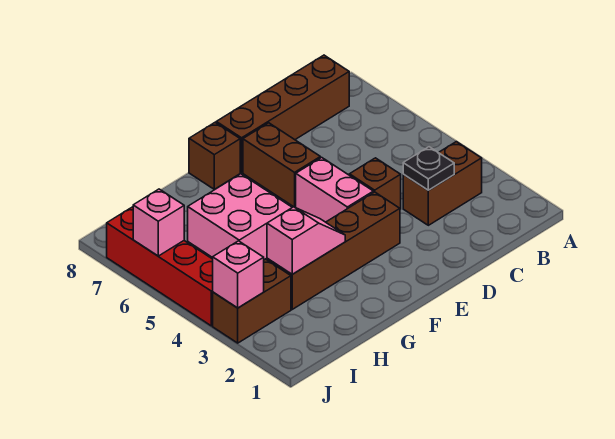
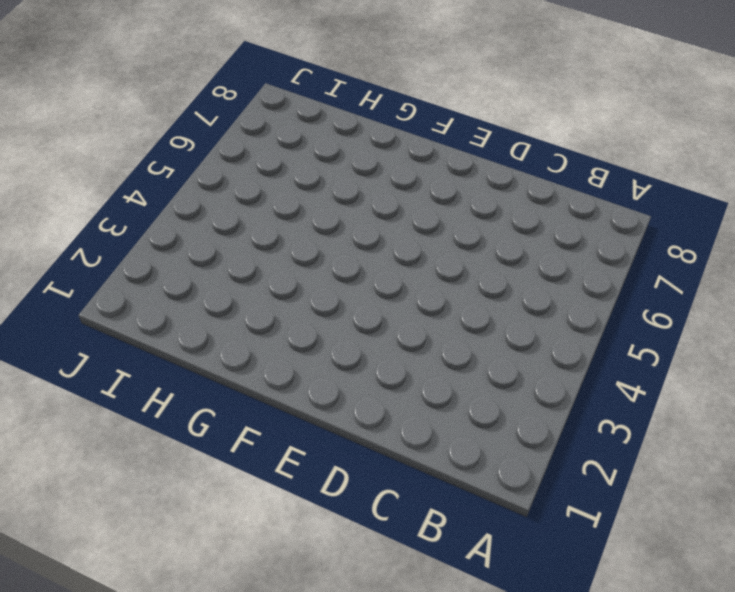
none -> brown 1x2 brick [403,142,482,225]
none -> brown 1x4 brick [216,55,349,172]
none -> brown 1x1 brick [349,158,401,209]

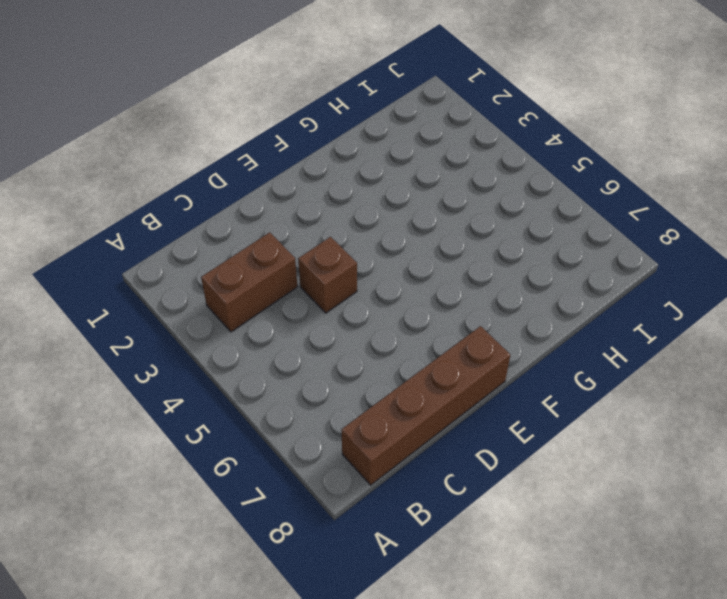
none -> brown 1x4 brick [267,192,400,309]
none -> pink 1x2 brick [296,157,373,222]
none -> brown 1x2 brick [243,123,320,207]

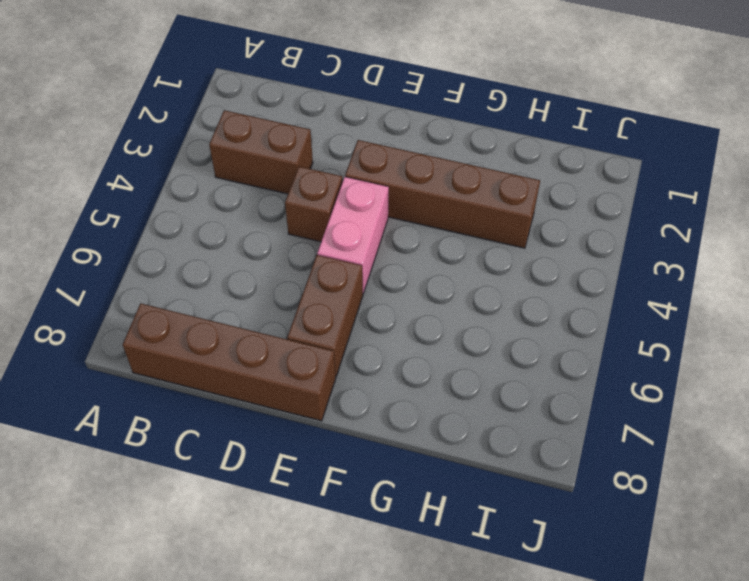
none -> brown 1x1 brick [189,123,240,189]
none -> pink 2x2 brick [188,174,292,260]
none -> brown 1x2 brick [213,259,291,343]

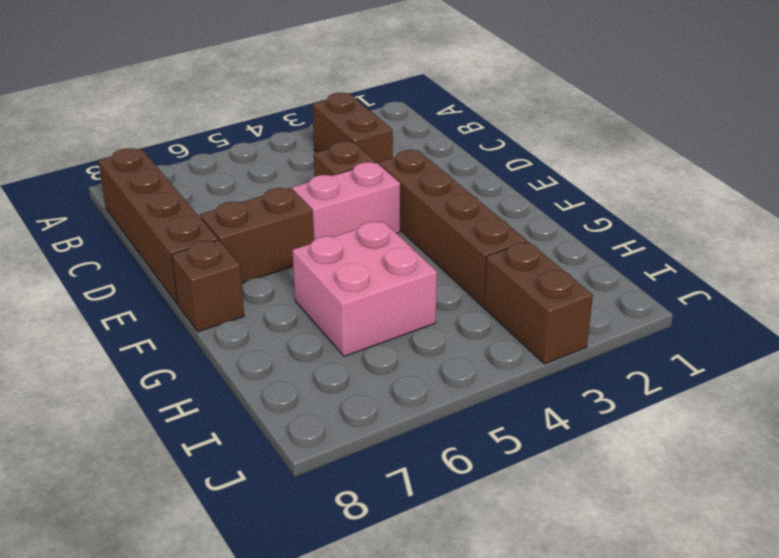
none -> red 1x4 brick [107,207,213,326]
none -> black 1x1 plate [403,147,454,190]
none -> pink 1x2 slope [267,207,345,274]

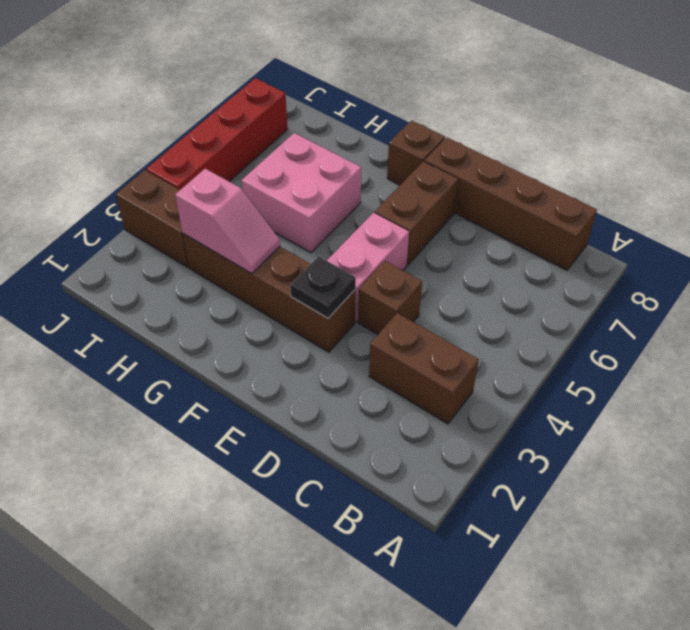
black 1x1 plate [290,256,356,318] -> black 1x1 plate moved to [403,147,454,190]
none -> pink 1x1 brick [213,241,264,308]
none -> pink 1x1 brick [133,189,184,256]

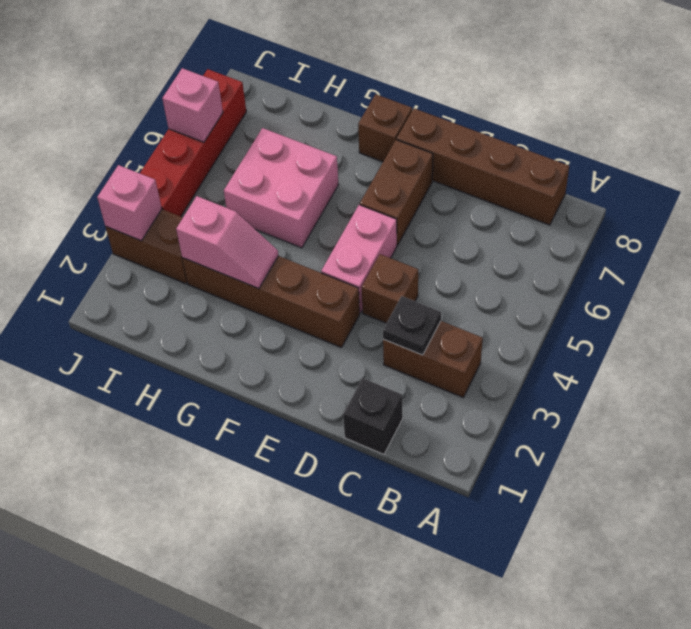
black 1x1 brick [343,378,403,454] -> none

